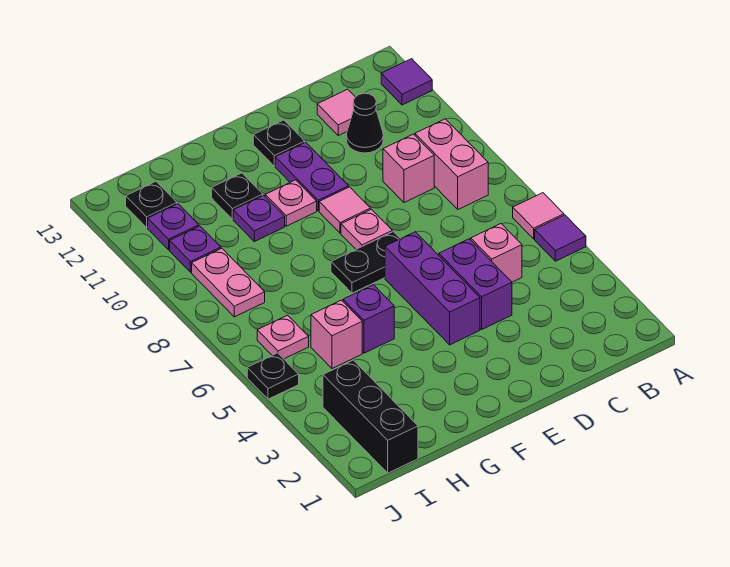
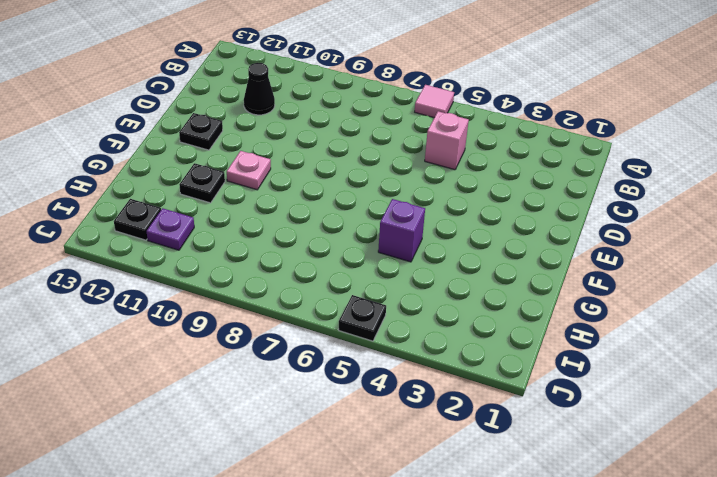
none -> purple 1x1 tile [535,215,586,261]
none -> purple 1x1 tile [381,59,432,105]
none -> pink 1x2 brick [415,119,488,209]

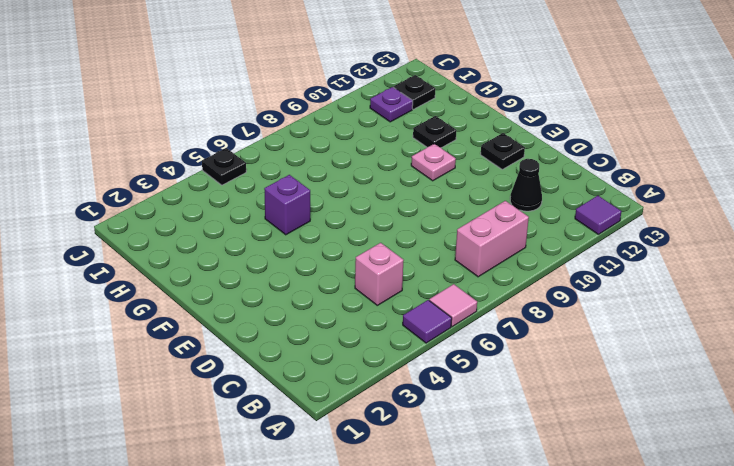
none -> pink 1x1 brick [383,134,434,203]
none -> pink 1x1 tile [317,89,355,135]
none -> purple 1x2 brick [439,239,512,329]

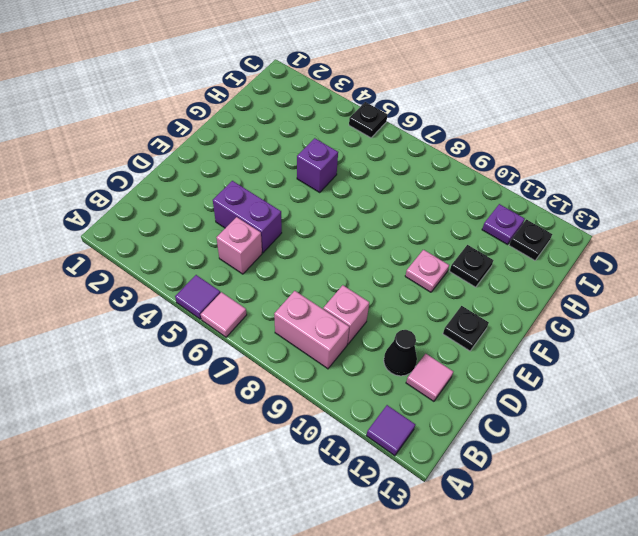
none -> purple 1x3 brick [385,232,480,345]
none -> black 1x2 plate [331,232,400,293]
none -> pink 1x1 plate [341,209,392,249]

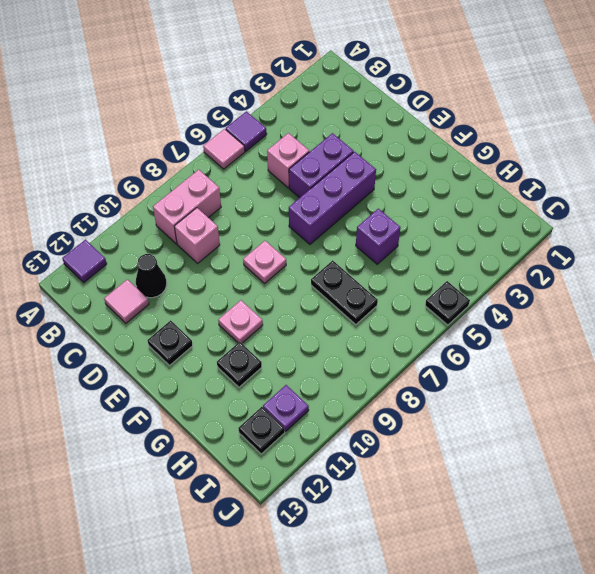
black 1x2 plate [311,260,378,325] -> black 1x2 plate moved to [331,232,400,293]
none -> pink 1x1 tile [319,187,370,233]
none -> purple 1x2 plate [275,142,349,211]
none -> purple 1x1 plate [233,195,285,242]

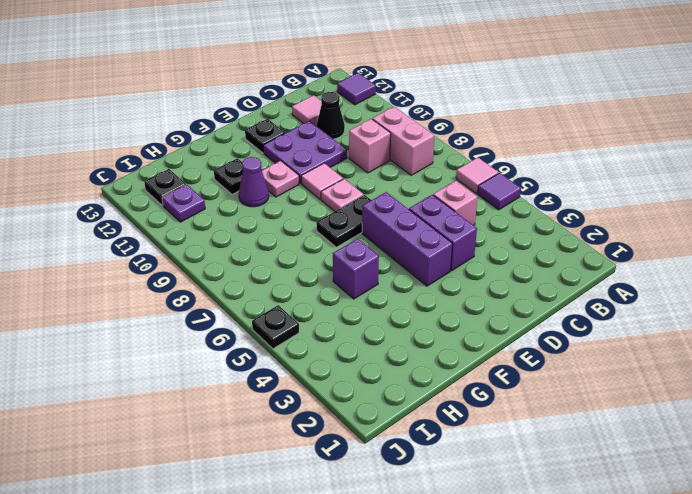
purple 2x2 plate [263,121,347,183] -> purple 1x2 plate [275,142,349,211]
purple 1x1 cone [239,157,269,207] -> purple 1x1 plate [233,195,285,242]
none -> pink 1x1 brick [311,300,362,368]
none -> black 1x3 brick [323,360,418,473]
none -> pink 1x1 plate [257,315,309,359]

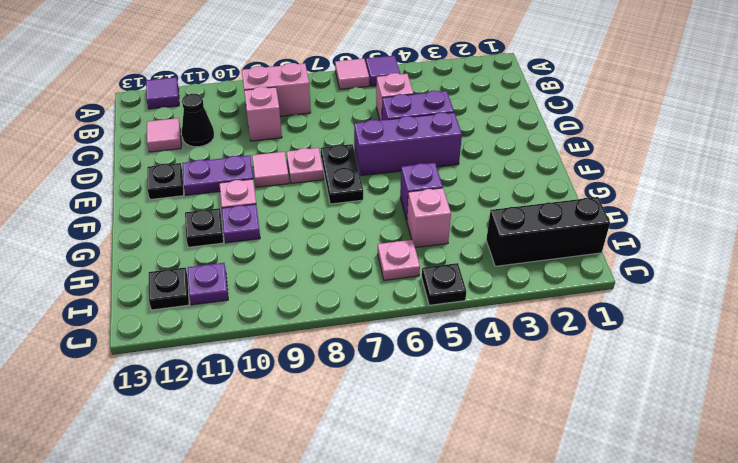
none -> pink 1x2 plate [192,248,265,317]
none -> purple 1x1 plate [170,226,221,272]

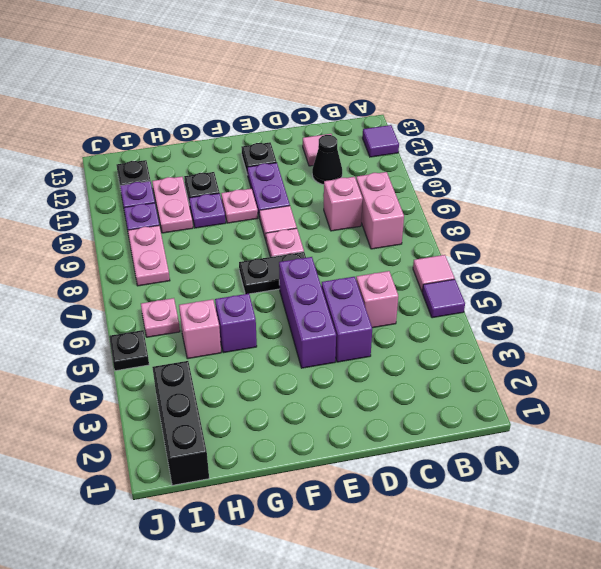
pink 1x2 plate [152,177,193,233] -> none

